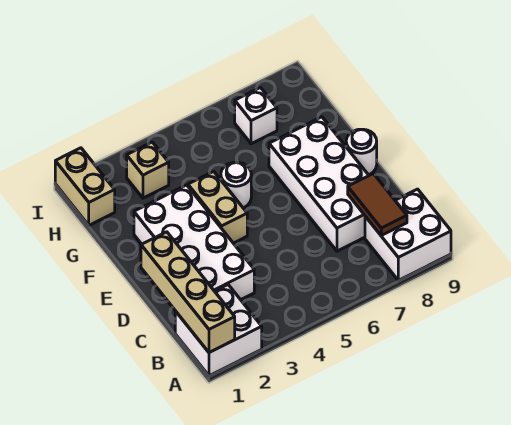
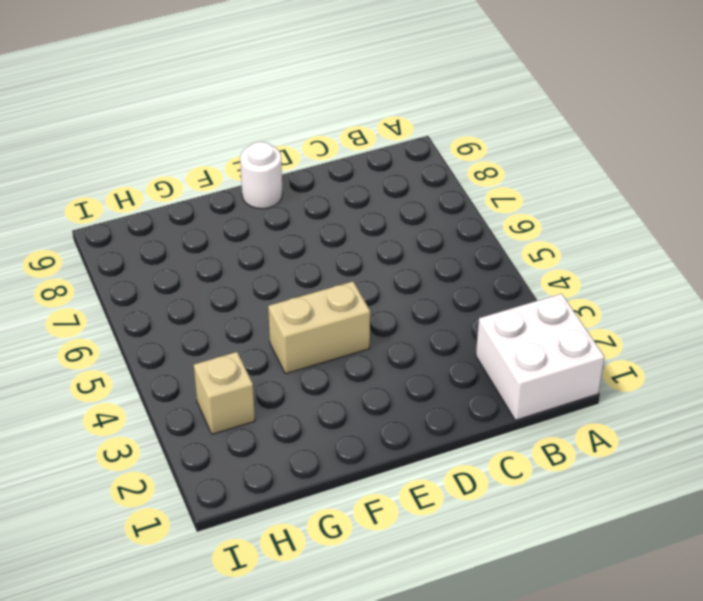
none -> white 2x2 brick [365,189,451,280]
none -> white 2x4 brick [134,185,254,300]
none -> white 2x4 brick [269,117,369,251]

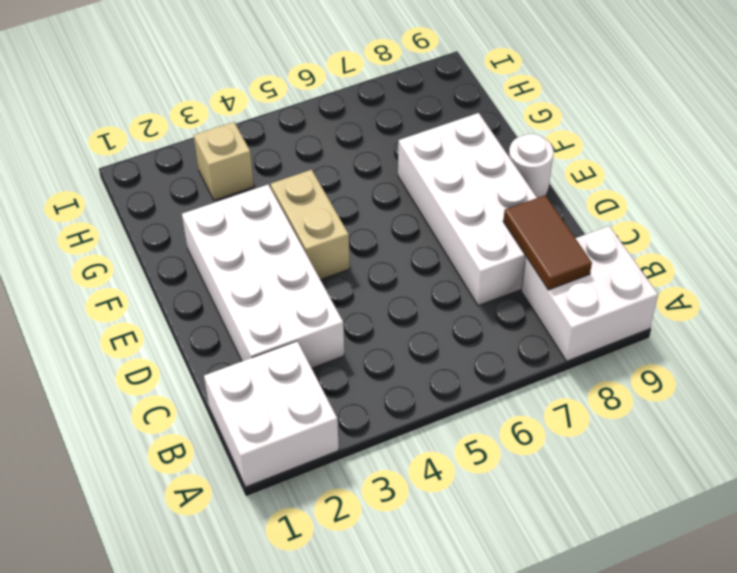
none -> white 1x1 round brick [221,162,251,208]
none -> tan 1x2 brick [55,148,115,225]
none -> white 1x1 brick [235,88,277,144]

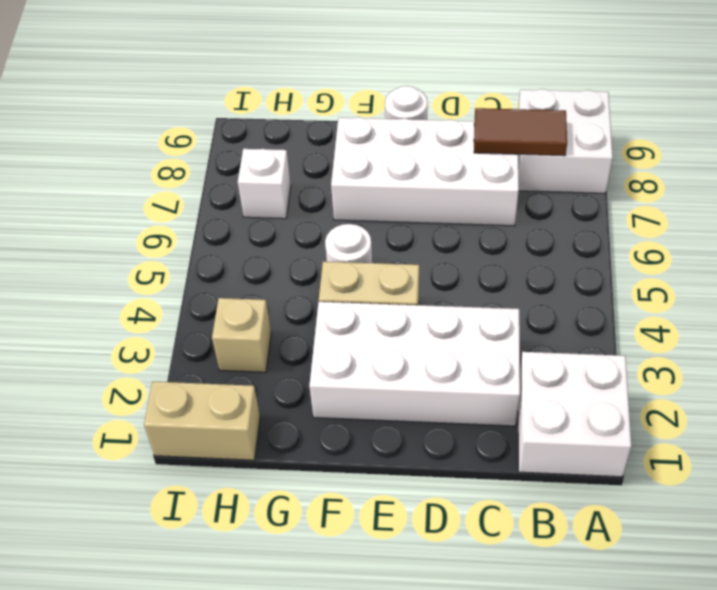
none -> tan 1x4 brick [141,232,235,352]

